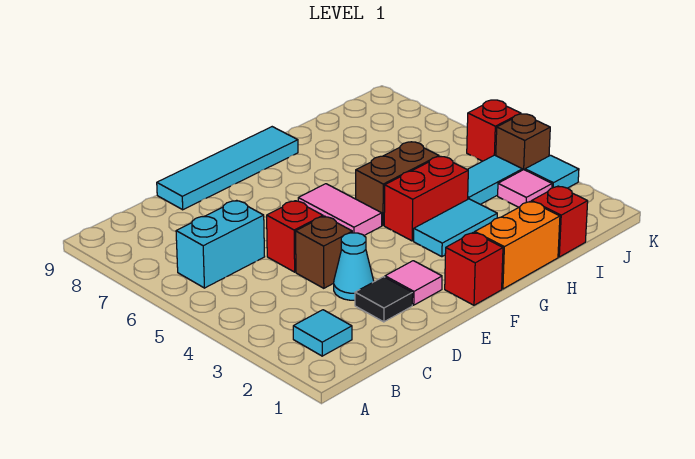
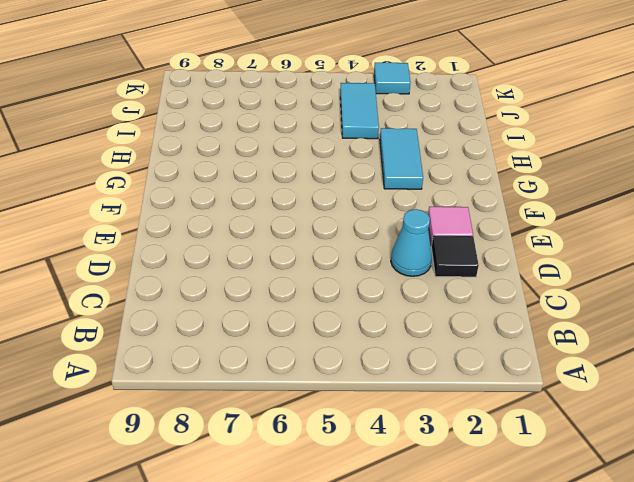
none -> cyan 1x1 tile [293,310,352,356]
none -> cyan 1x2 brick [176,200,265,288]
none -> brown 1x1 brick [296,216,352,288]

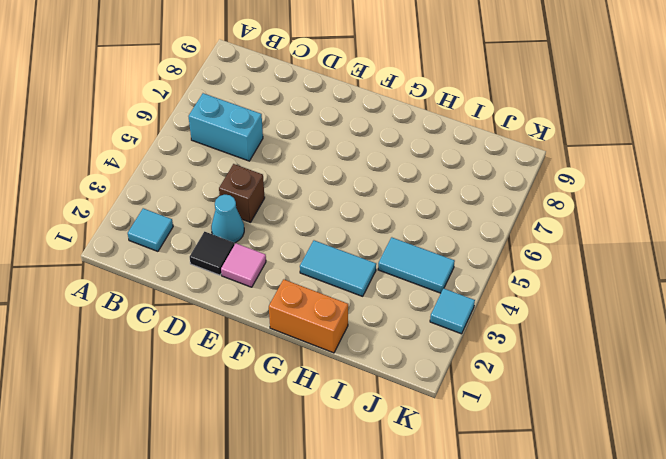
none -> red 1x1 brick [267,201,323,272]
none -> cyan 1x4 tile [157,127,298,210]
none -> red 1x1 brick [445,232,503,305]

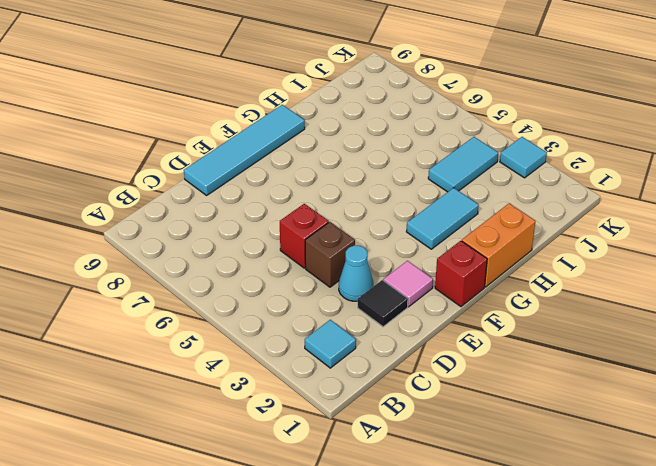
none -> cyan 1x2 brick [176,200,265,288]
none -> pink 1x2 tile [298,184,382,235]
none -> red 1x2 brick [384,156,468,241]

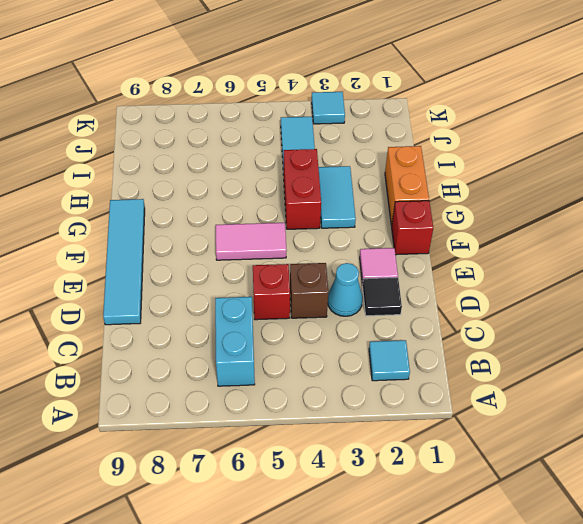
none -> brown 1x2 brick [356,142,439,225]
none -> red 1x1 brick [532,186,588,257]
none -> pink 1x1 tile [498,170,552,207]

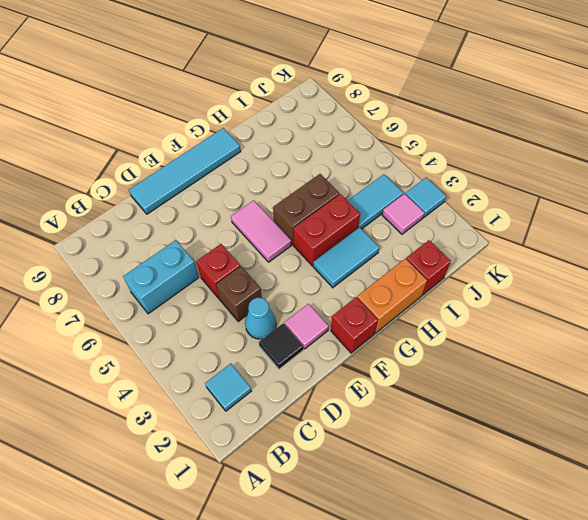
none -> brown 1x1 brick [496,114,550,170]
none -> red 1x1 brick [467,100,521,161]

